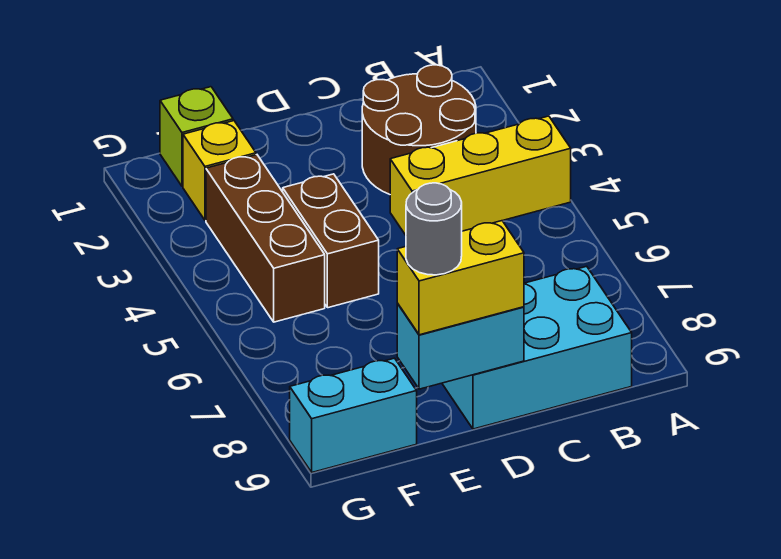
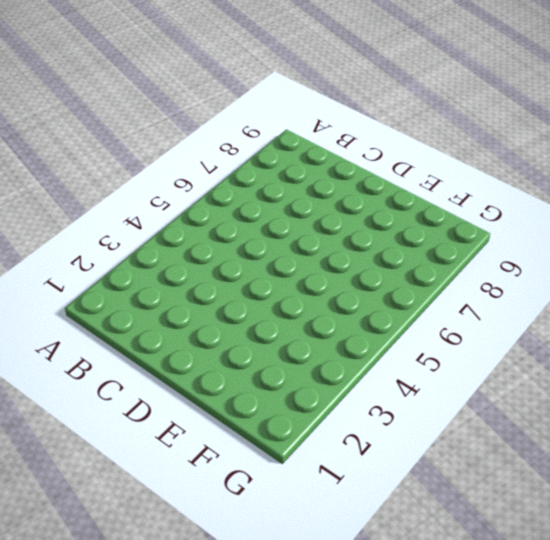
none -> yellow 1x3 brick [390,116,571,235]
none -> brown 2x2 round brick [362,65,476,194]

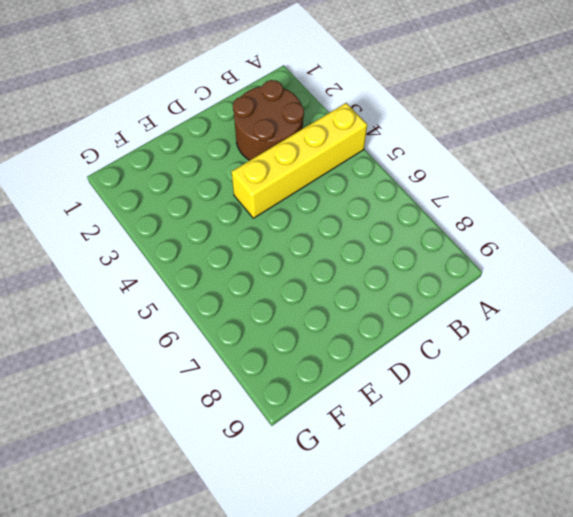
yellow 1x4 brick [232,103,367,218] -> yellow 1x3 brick [390,116,571,235]
none -> cyan 2x3 brick [442,266,632,429]
none -> brown 1x2 brick [283,174,379,308]

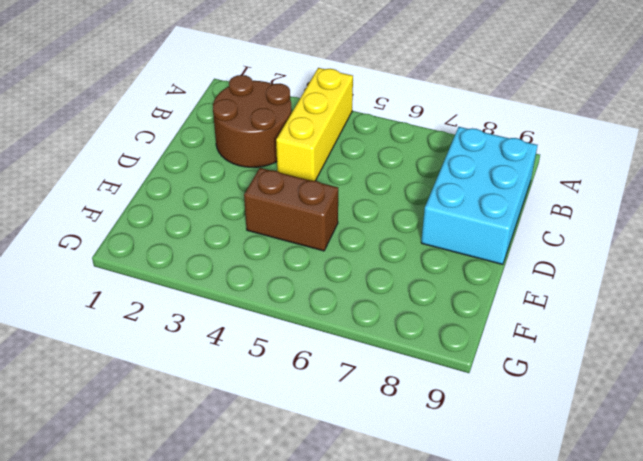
none -> lime 1x1 brick [160,87,233,186]
none -> yellow 1x1 brick [183,121,256,220]

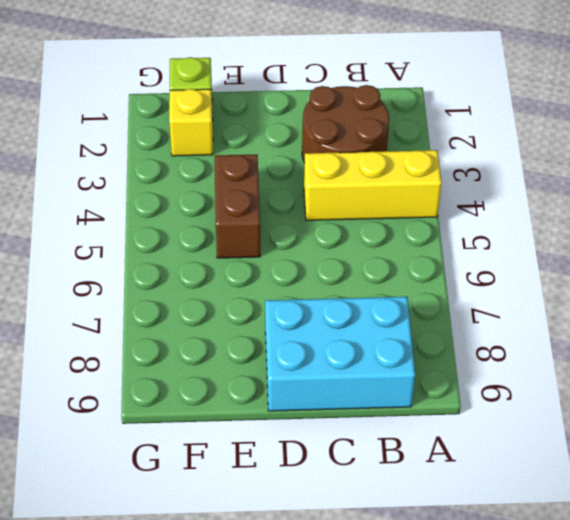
none -> brown 1x3 brick [206,155,325,322]
none -> cyan 1x2 brick [290,358,417,472]

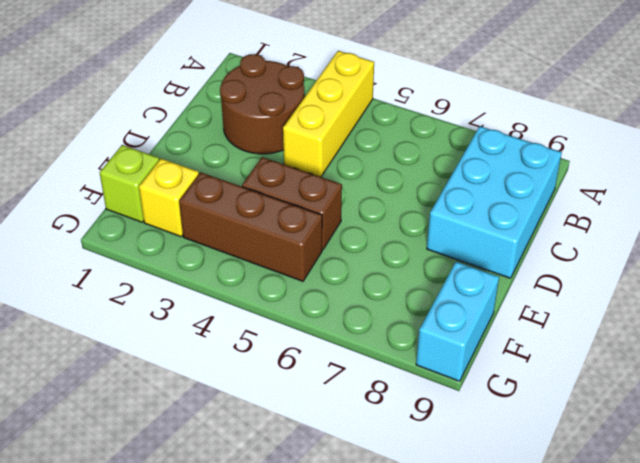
none -> cyan 1x2 brick [397,303,524,389]
none -> yellow 1x2 brick [397,221,524,335]

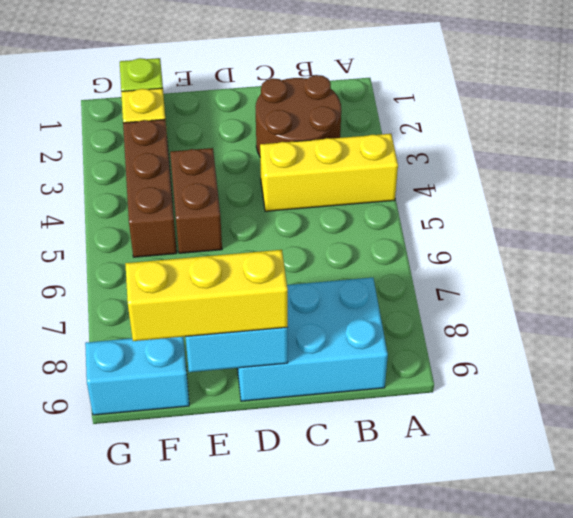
yellow 1x3 brick [125,250,288,341] -> yellow 1x2 brick [397,221,524,335]
none -> grey 1x1 round brick [406,183,462,275]

